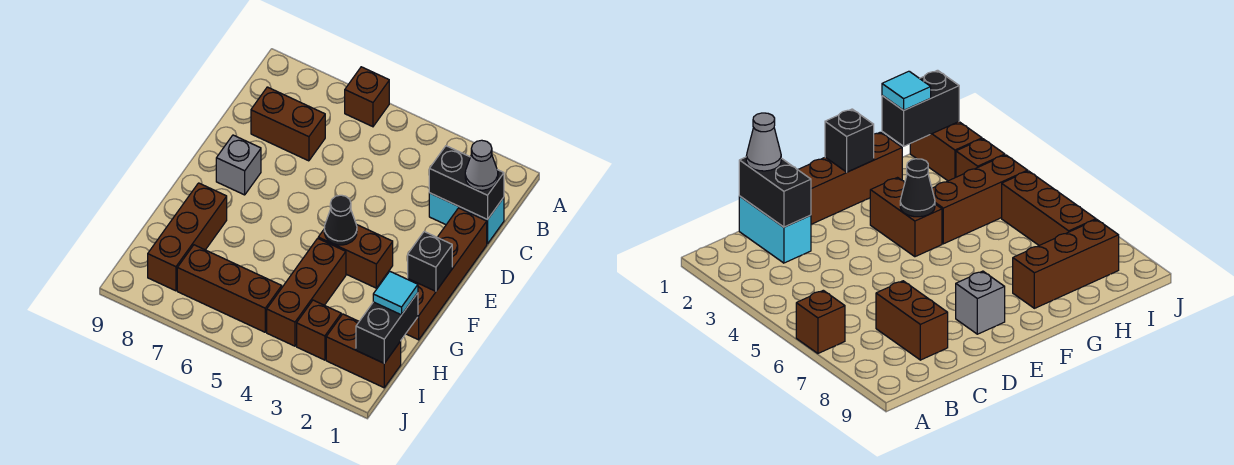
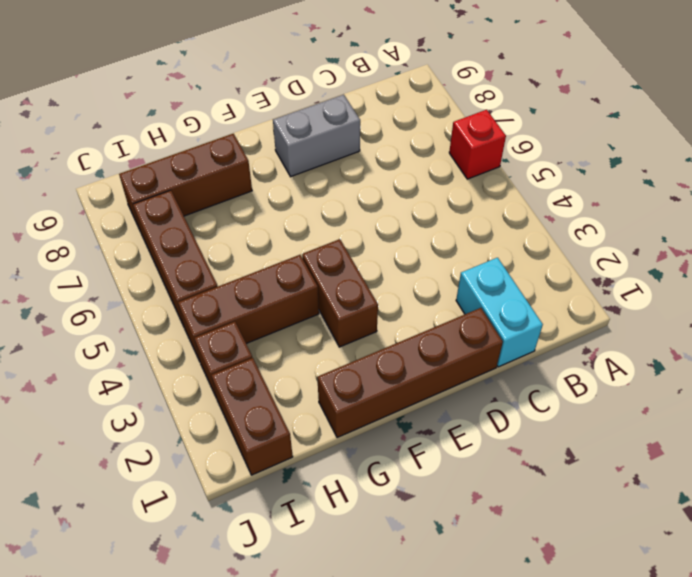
red 1x1 brick [449,110,506,179] -> brown 1x1 brick [345,67,389,127]
grey 1x2 brick [273,94,360,177] -> grey 1x1 brick [216,135,261,195]
none -> brown 1x2 brick [251,87,325,161]
none -> black 1x2 brick [429,146,504,220]
none -> black 1x1 brick [408,231,452,291]

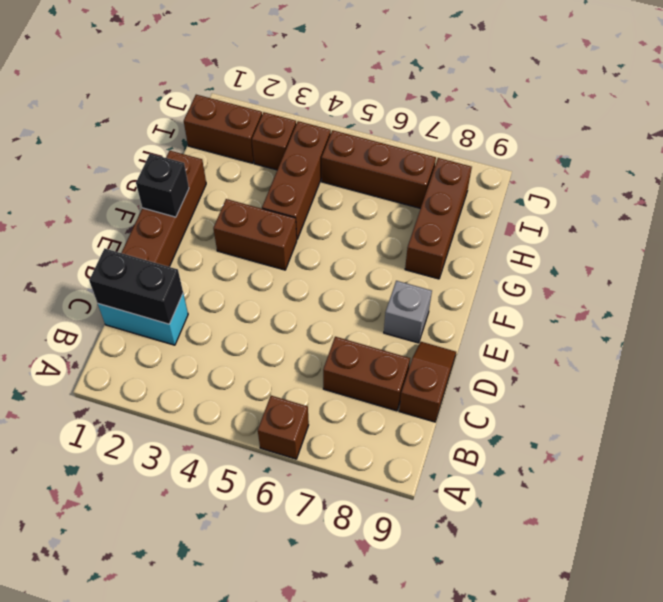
brown 1x2 slope [399,342,456,422] -> none
none -> black 1x1 cone [324,195,357,245]
none -> black 1x2 brick [356,293,418,363]
none -> grey 1x1 cone [465,140,498,190]

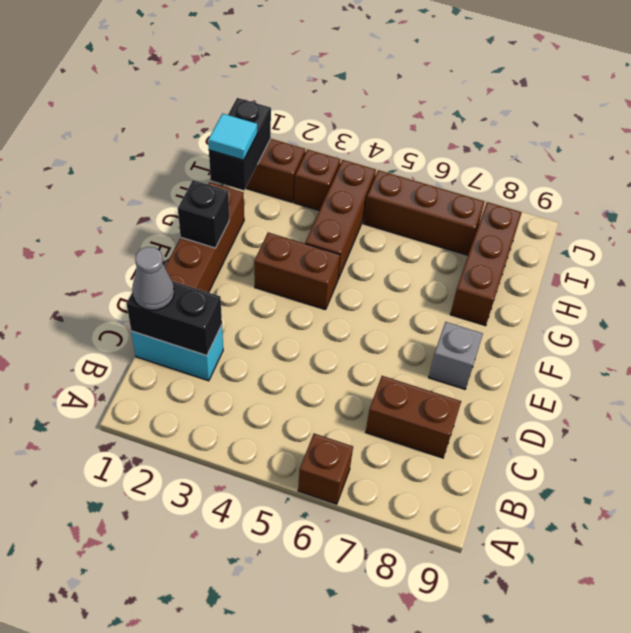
none -> black 1x1 cone [324,195,357,245]

